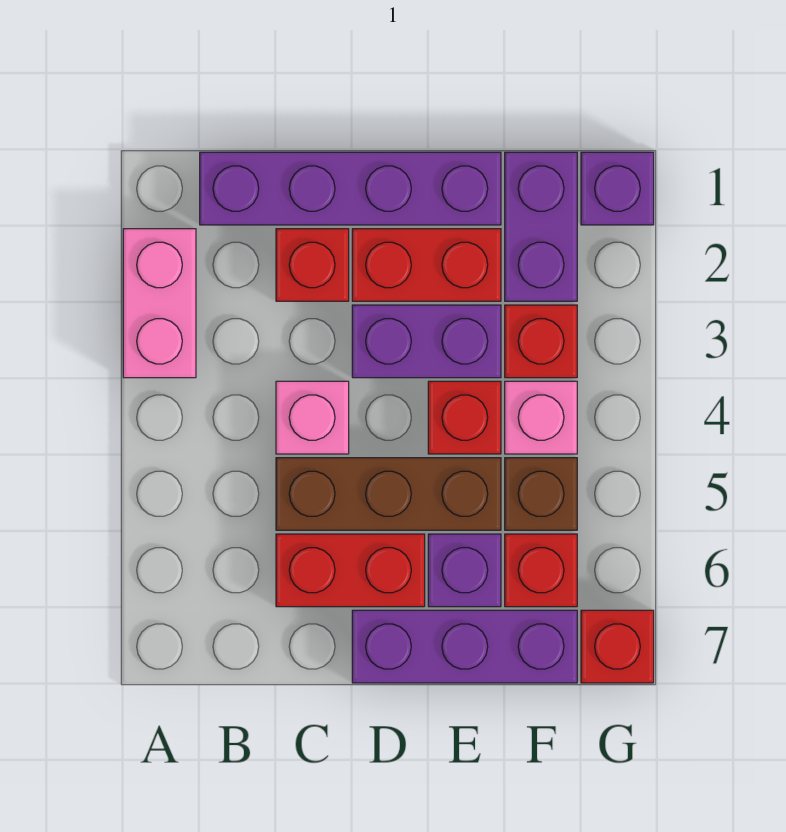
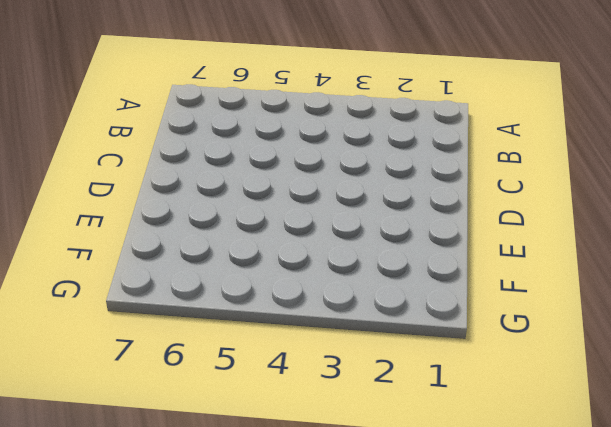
none -> pink 1x2 brick [123,229,196,378]
none -> purple 1x4 brick [200,152,501,225]
none -> red 1x1 brick [276,229,349,301]

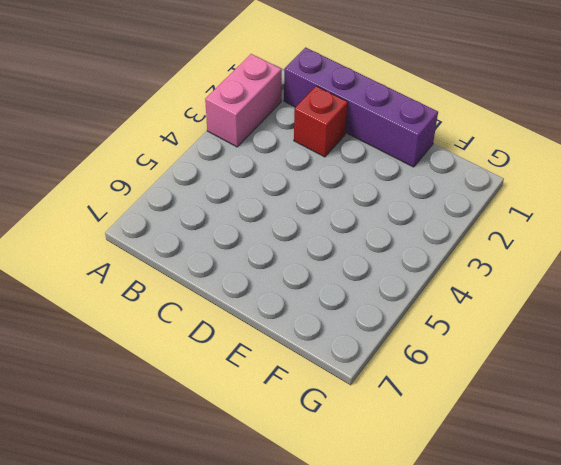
none -> pink 1x1 brick [276,381,349,454]
none -> brown 1x3 brick [276,458,501,530]
none -> red 1x2 brick [276,534,425,607]

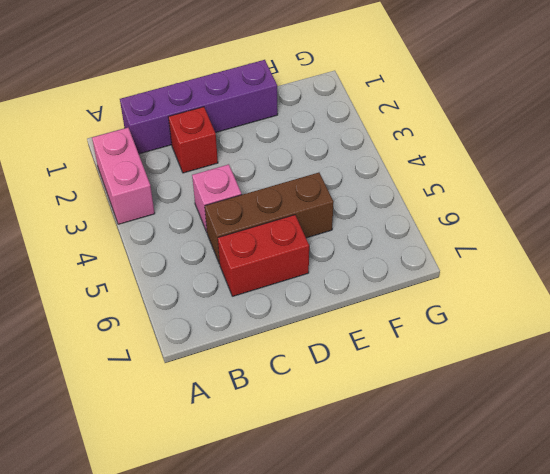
none -> red 1x2 brick [352,229,501,301]
none -> purple 1x2 brick [352,305,501,378]
none -> purple 1x3 brick [352,610,577,683]

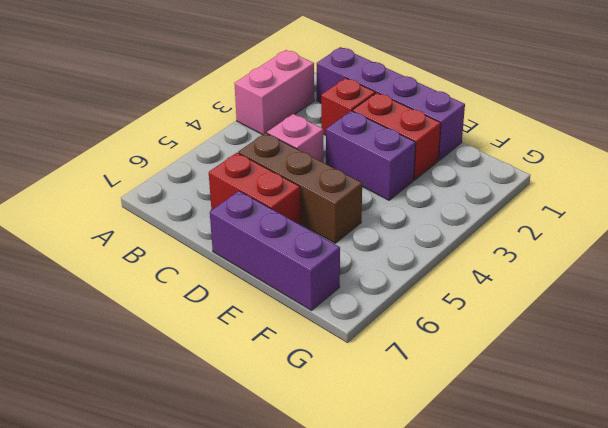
none -> red 1x1 brick [428,381,501,454]
none -> purple 1x1 brick [428,534,501,607]
none -> purple 1x2 brick [505,152,577,301]

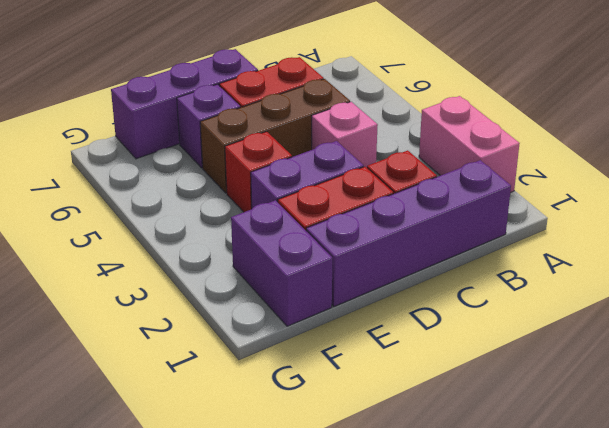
none -> red 1x1 brick [505,305,577,378]
none -> pink 1x1 brick [505,381,577,454]
none -> brown 1x1 brick [505,458,577,530]

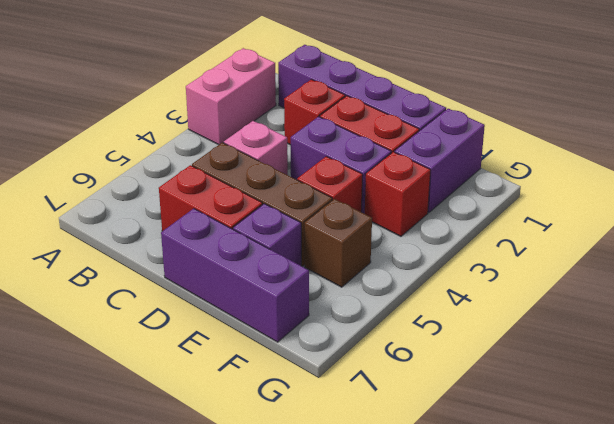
none -> pink 1x1 brick [505,381,577,454]
none -> red 1x1 brick [505,534,577,607]
none -> purple 1x1 brick [581,152,654,225]

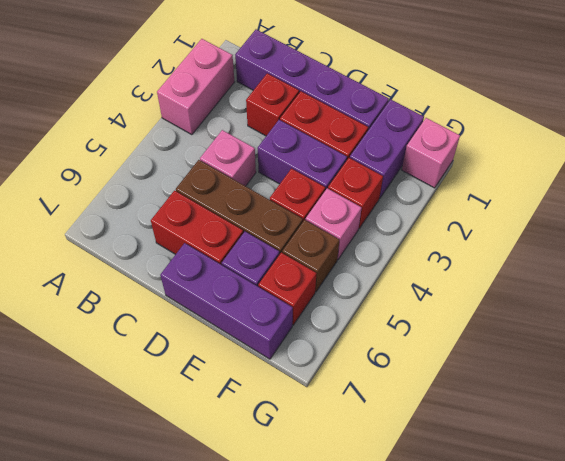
pink 1x1 brick [402,118,460,188] -> purple 1x1 brick [581,152,654,225]
none -> red 1x1 brick [581,610,654,683]

